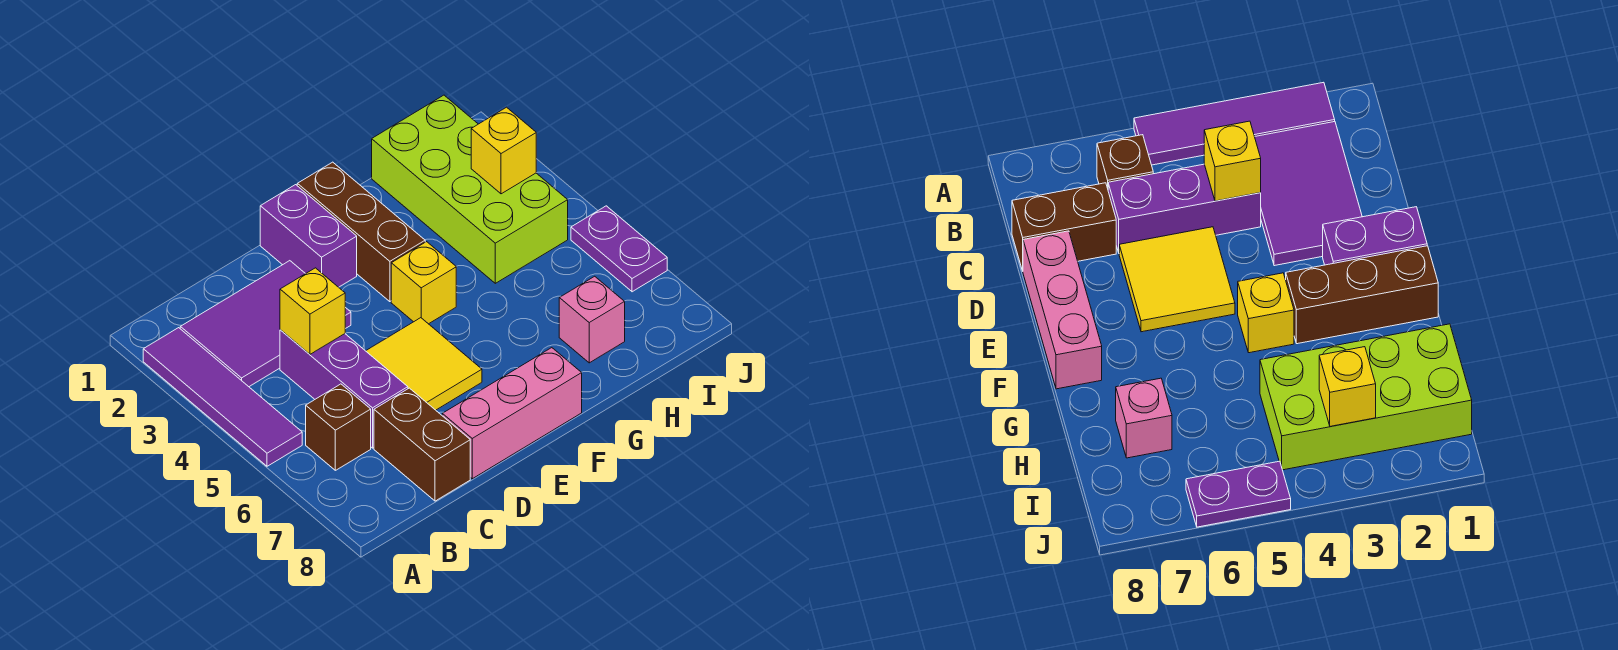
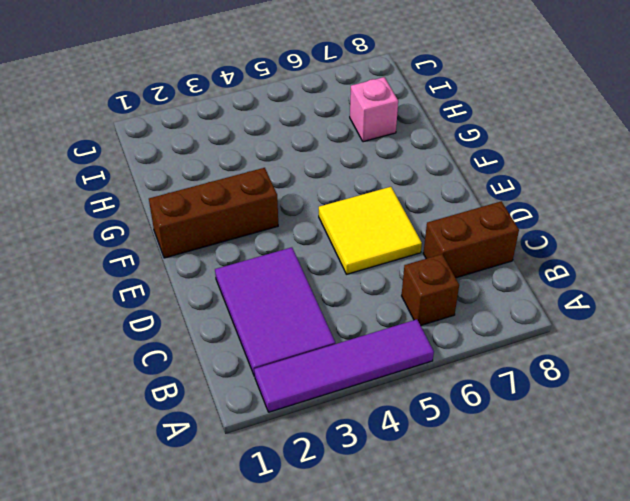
none -> purple 1x3 brick [280,330,408,448]
none -> pink 1x3 brick [442,348,582,479]
none -> purple 1x2 brick [260,185,357,287]

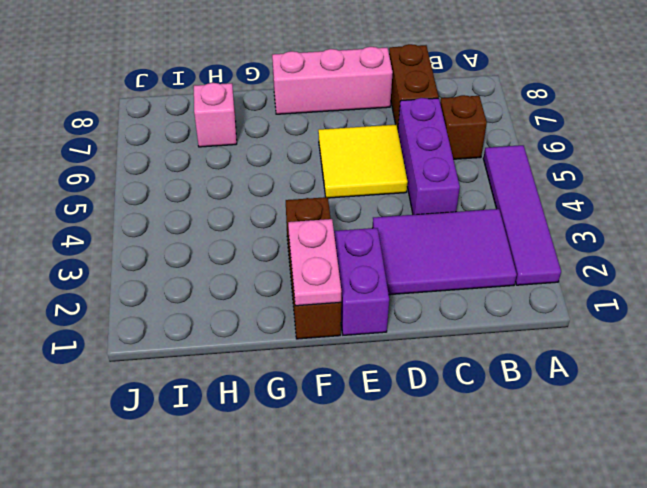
pink 1x2 plate [288,219,342,306] -> none
none -> yellow 1x1 brick [391,242,456,324]
none -> lime 2x4 brick [372,95,568,283]
none -> purple 1x2 plate [571,206,667,292]

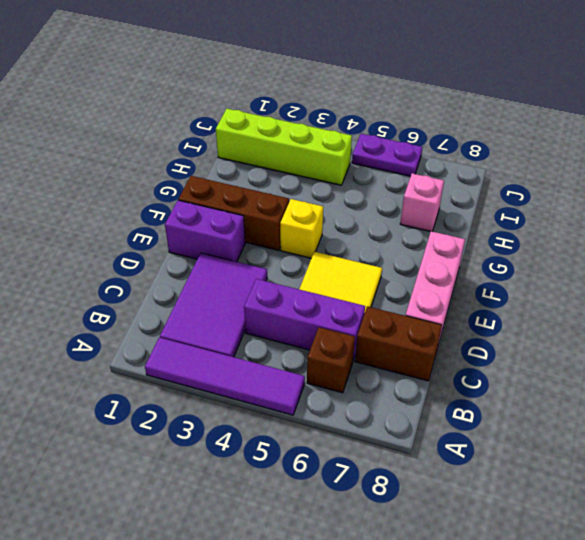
lime 1x4 brick [216,109,352,185] -> lime 2x4 brick [372,95,568,283]
none -> yellow 1x1 brick [280,268,345,354]
none -> yellow 1x1 brick [471,107,536,194]

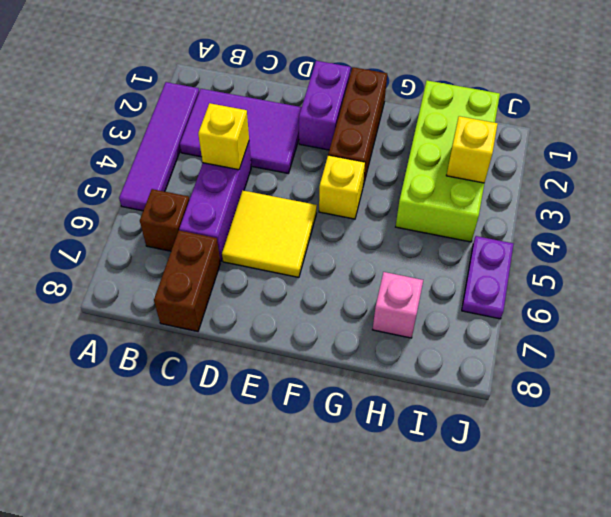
none -> pink 1x3 brick [442,348,582,479]

